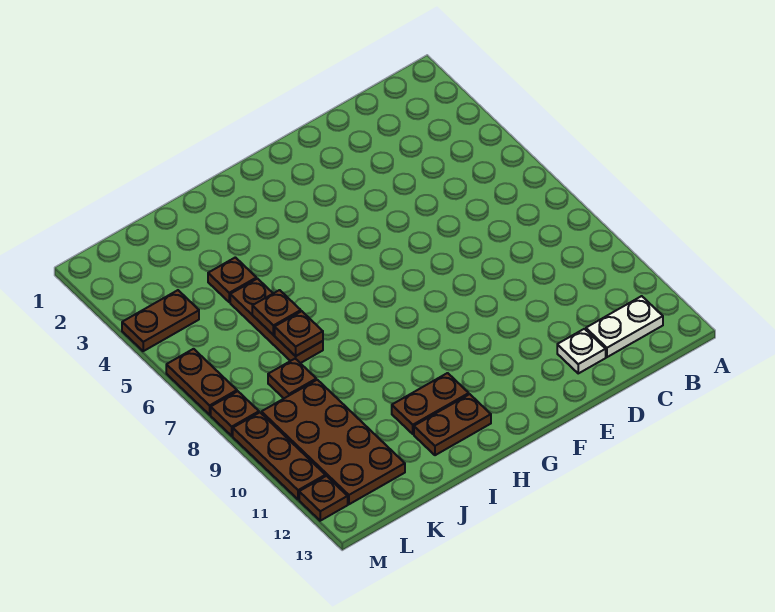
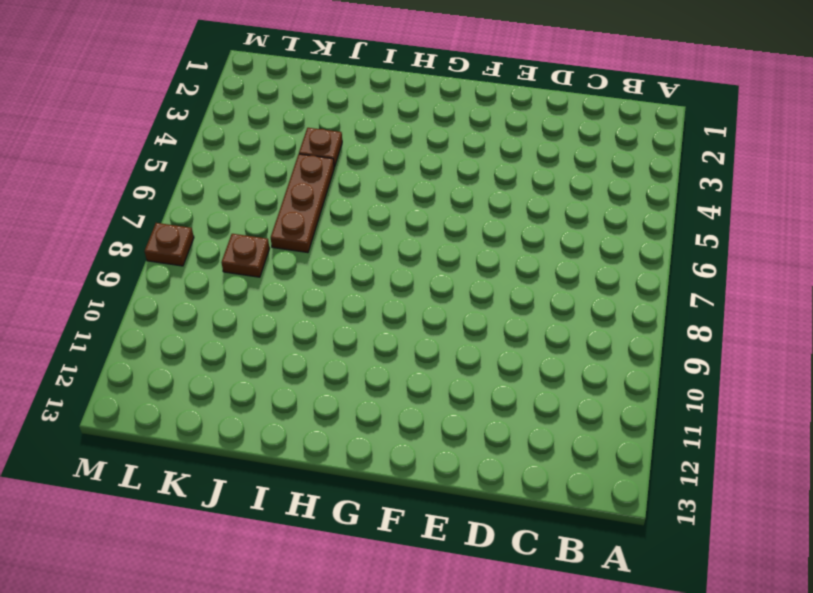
none -> white 1x2 plate [586,296,663,357]
none -> white 1x1 plate [557,329,606,373]
none -> brown 1x2 plate [392,373,469,434]

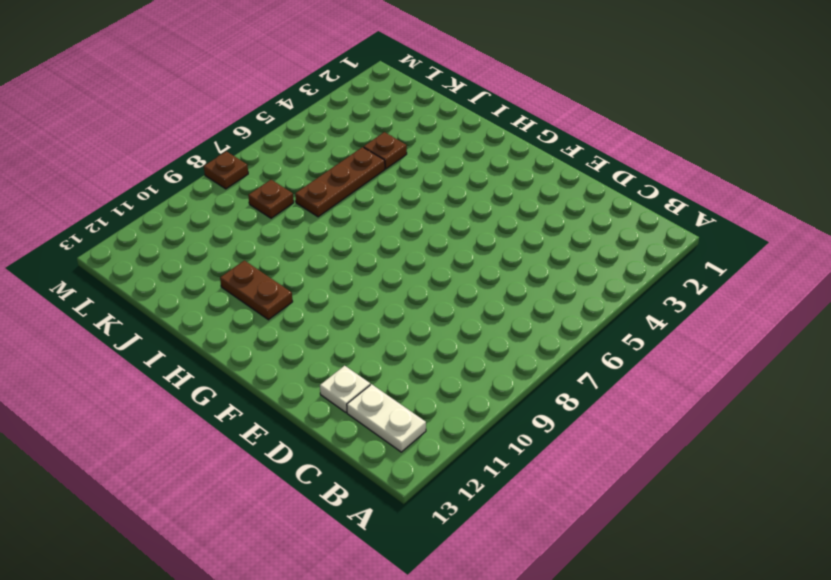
none -> brown 1x2 plate [414,394,491,455]
none -> brown 2x4 plate [261,380,405,504]
none -> brown 1x2 plate [122,290,199,351]

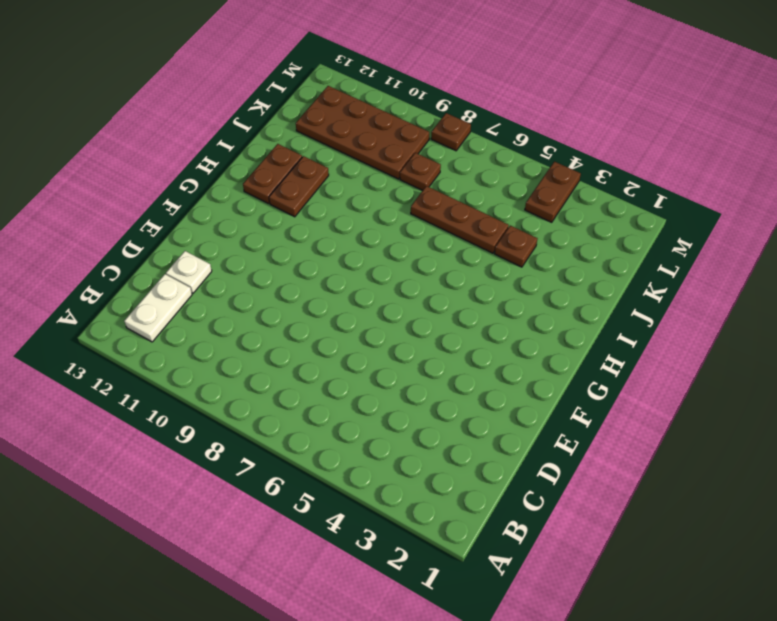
none -> brown 1x2 plate [166,349,237,415]
none -> brown 1x3 plate [233,413,325,500]
none -> brown 1x1 plate [299,476,348,521]

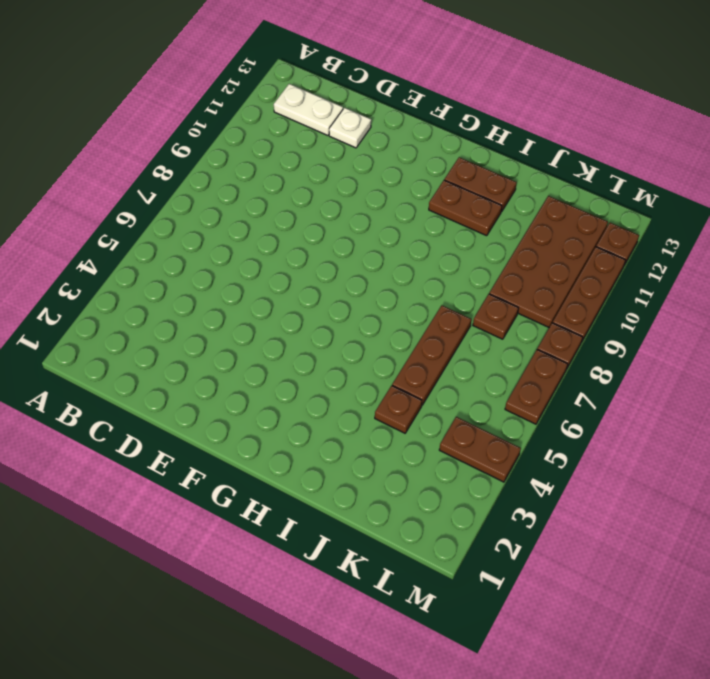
none -> brown 1x1 plate [252,290,301,335]
none -> brown 1x1 plate [275,311,323,356]

